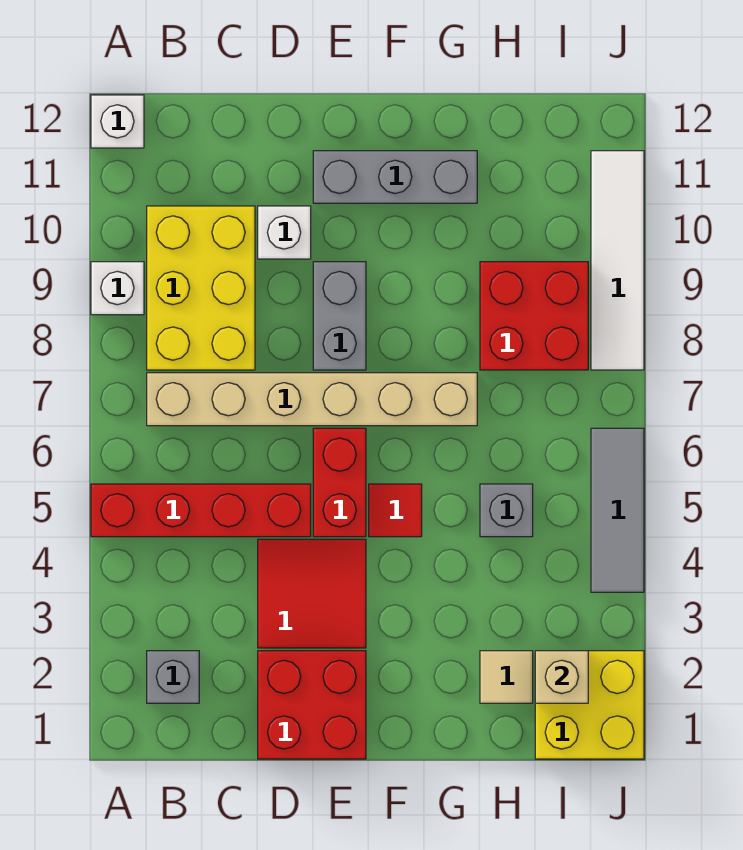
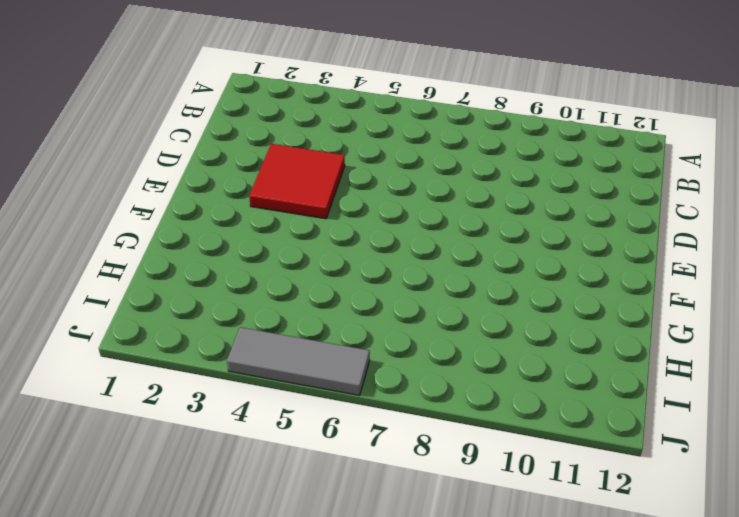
none -> red 1x4 brick [91,484,311,537]
none -> white 1x1 brick [91,262,144,315]
none -> white 1x1 brick [91,95,144,148]

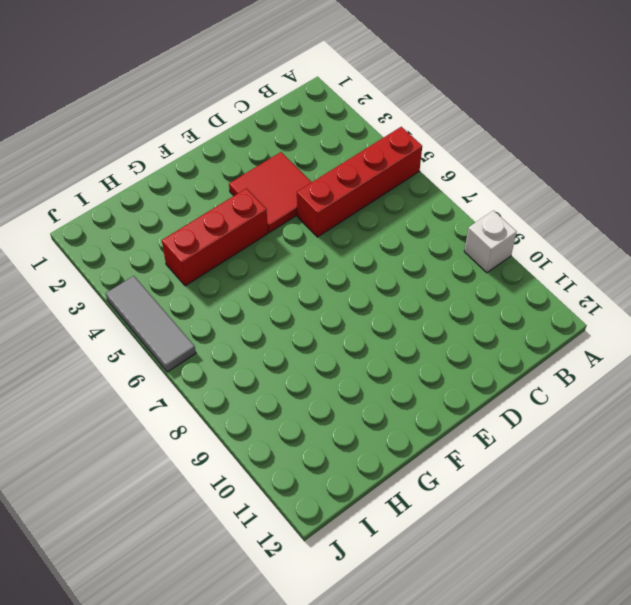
red 1x3 brick [162,188,268,286] -> none
none -> white 1x1 brick [91,95,144,148]
none -> grey 1x1 brick [147,651,199,703]
none -> tan 1x6 brick [147,373,477,426]

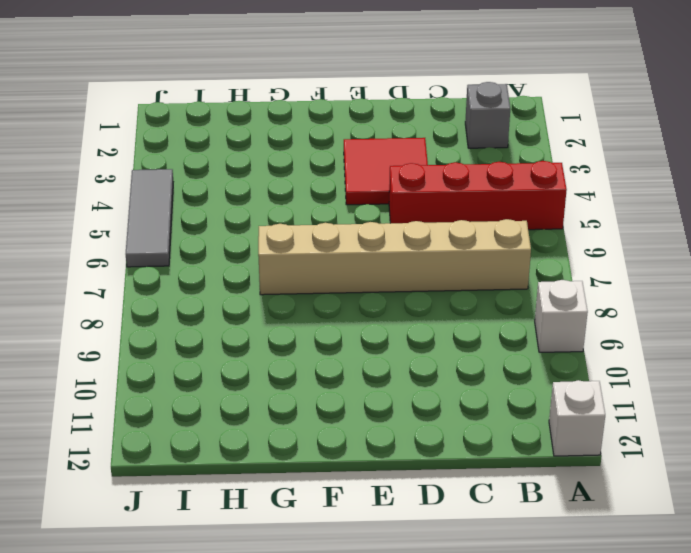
none -> yellow 2x3 brick [147,206,255,370]
none -> red 2x2 brick [258,651,366,759]
none -> white 1x1 brick [258,206,311,259]

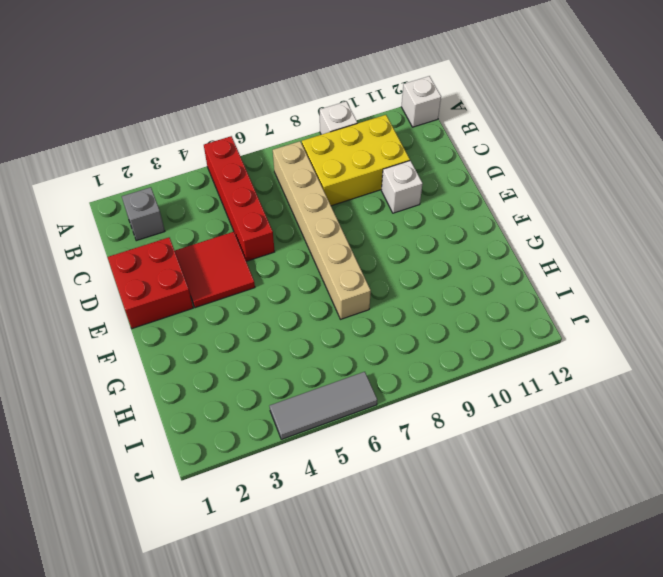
none -> red 1x2 brick [313,428,366,537]
none -> grey 1x2 brick [313,262,366,370]
none -> grey 1x3 brick [313,151,477,203]

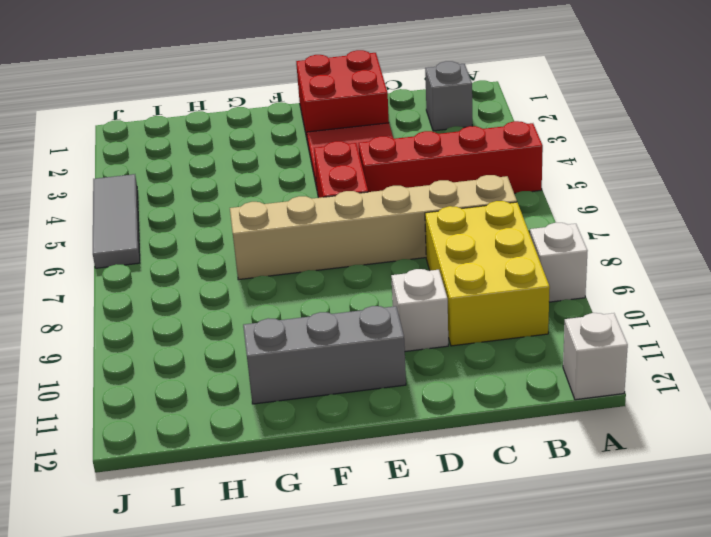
none -> grey 1x2 brick [313,262,366,370]
none -> red 1x1 tile [369,484,422,537]
none -> tan 1x1 tile [480,651,533,703]

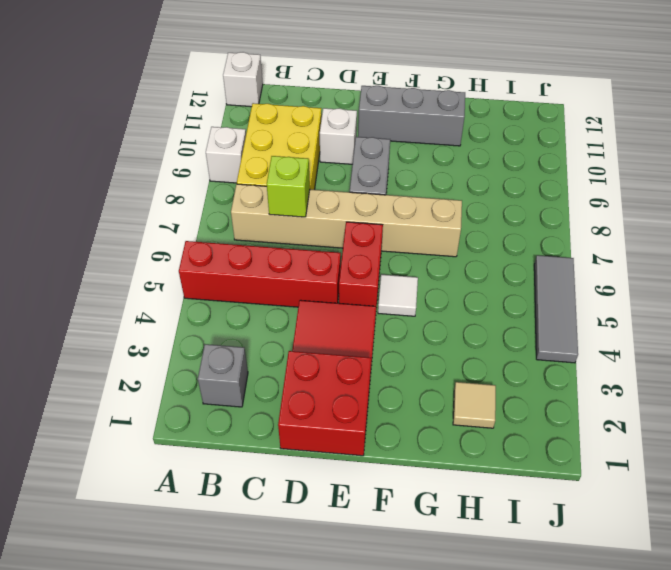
lime 1x1 brick [267,156,310,217] -> none
white 1x1 tile [378,275,418,316] -> red 1x1 tile [369,484,422,537]
none -> grey 1x1 brick [480,484,533,537]
none -> red 2x2 brick [480,262,588,370]
none -> yellow 2x2 brick [535,651,644,759]

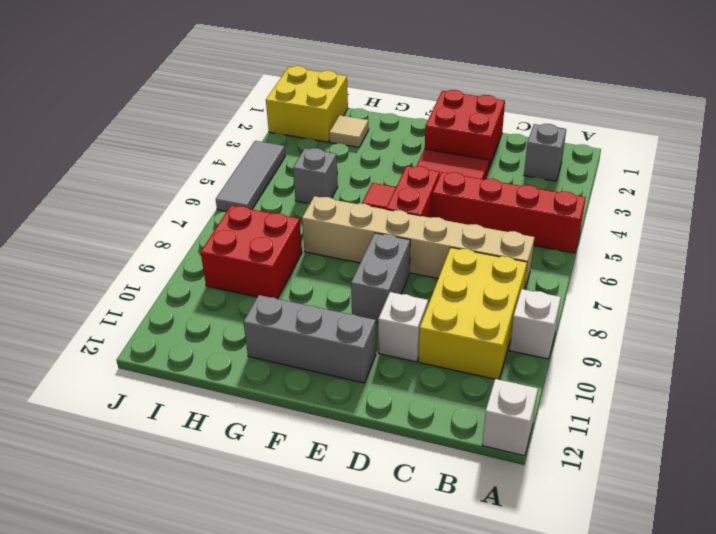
none -> white 1x4 tile [591,151,644,370]
none -> tan 1x1 brick [535,651,588,703]

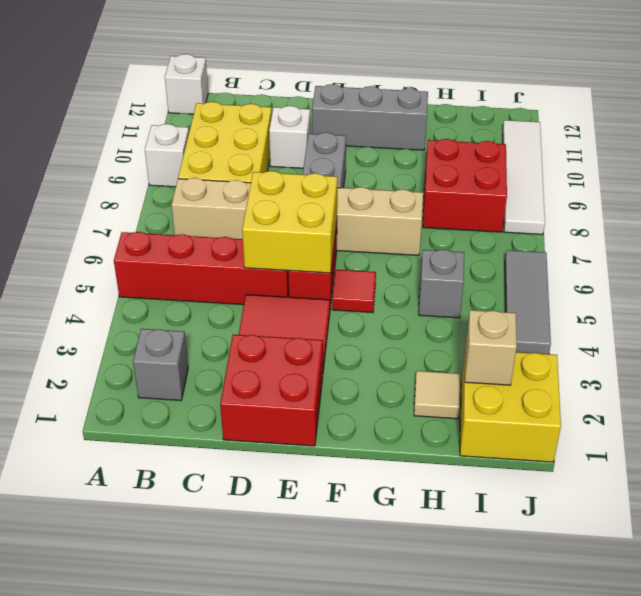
yellow 2x2 brick [242,171,338,273] -> none

